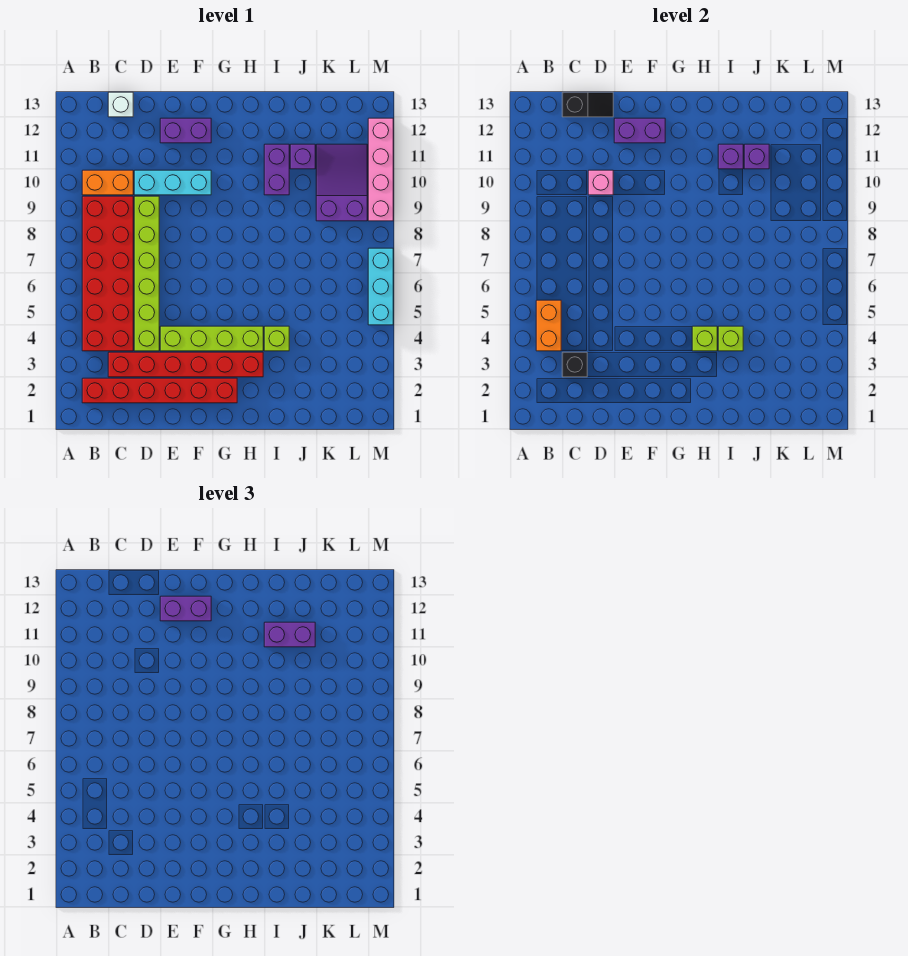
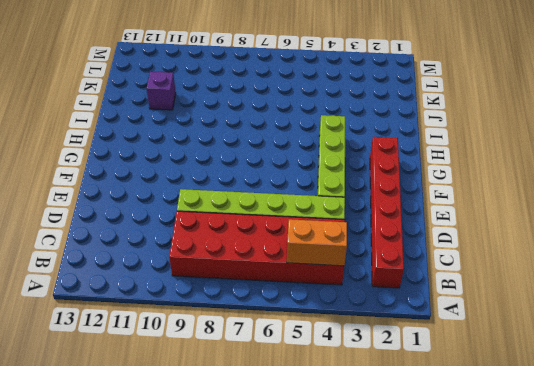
none -> orange 1x2 brick [82,170,133,195]
none -> red 1x6 brick [108,352,263,377]
none -> white 1x1 brick [108,92,133,117]

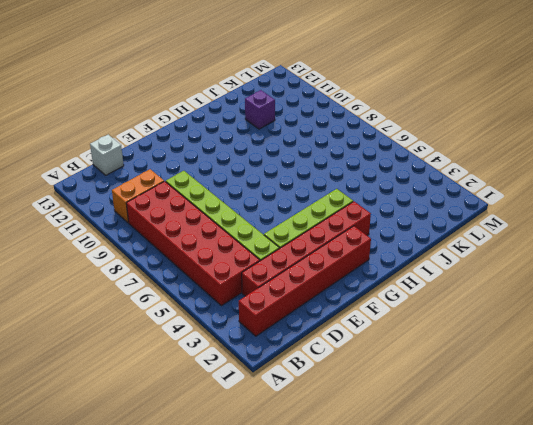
none -> cyan 1x3 brick [134,170,211,195]
none -> purple 1x2 brick [160,118,211,143]
none -> lime 1x1 brick [264,326,289,351]

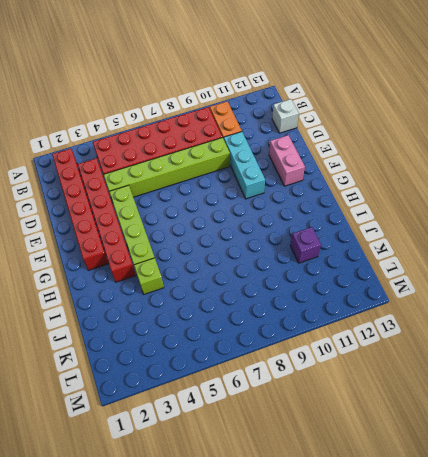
pink 1x2 brick [269,135,305,186] -> purple 1x2 brick [160,118,211,143]
none -> purple 1x2 brick [264,144,289,195]
none -> purple 2x3 slope [316,144,367,221]
none -> cyan 1x3 brick [368,248,393,325]

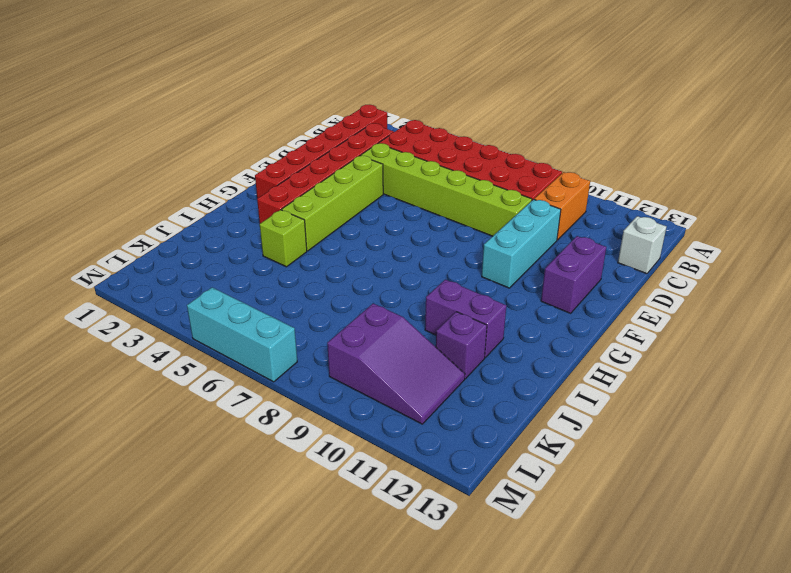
none -> pink 1x4 brick [368,118,393,221]
none -> orange 1x2 brick [536,300,561,351]
none -> black 1x1 brick [562,352,587,377]

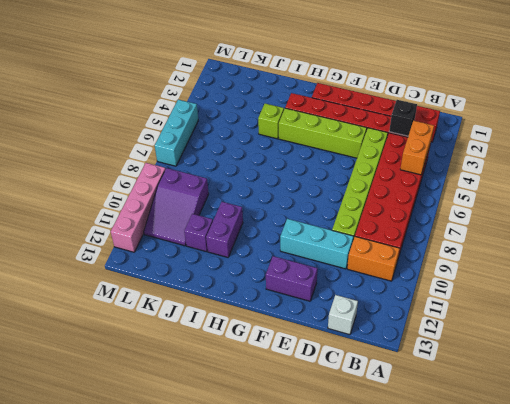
none -> black 1x2 slope [562,92,613,117]
none -> pink 1x1 brick [588,170,613,195]
none -> purple 1x2 brick [614,118,665,143]

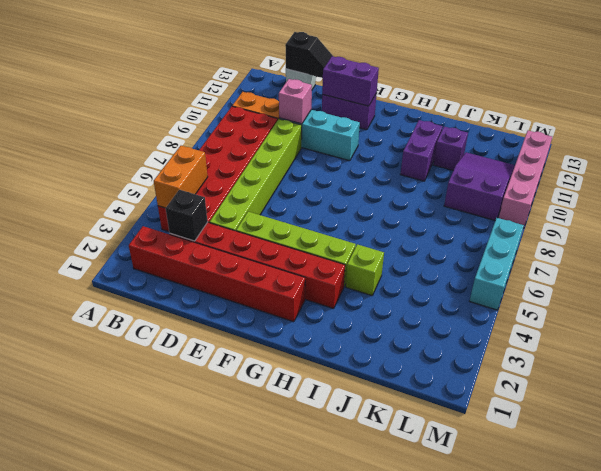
none -> lime 1x1 brick [692,326,717,351]
none -> lime 1x1 brick [718,326,743,351]
none -> purple 1x1 brick [718,144,743,169]

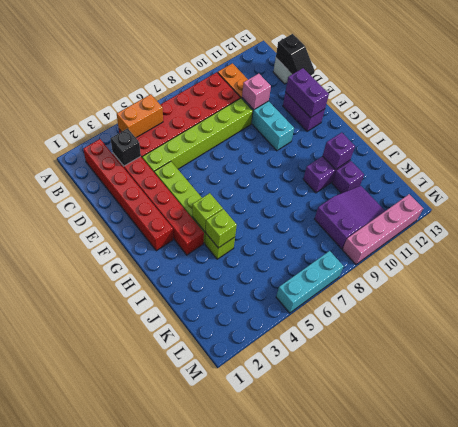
none -> purple 1x1 brick [744,144,769,169]
none -> purple 1x2 brick [160,596,211,621]
none -> purple 1x2 brick [264,622,315,647]

